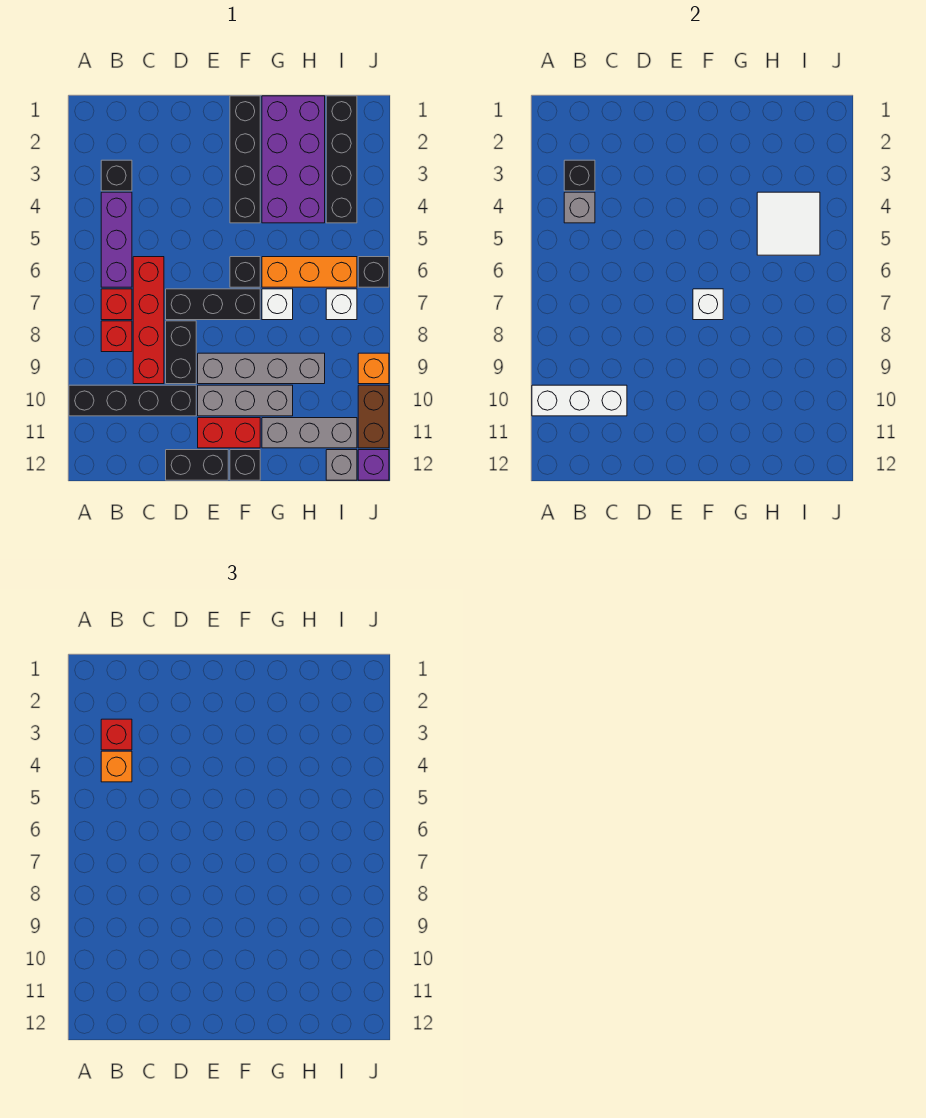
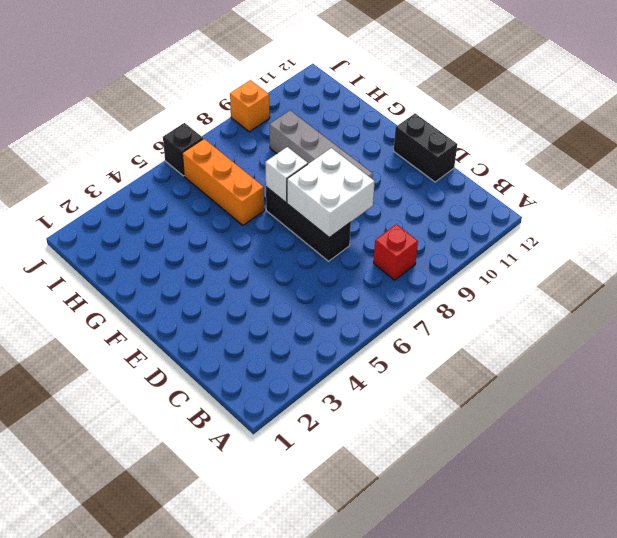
white 2x2 brick [287,148,375,238] -> none
none -> black 1x4 brick [69,385,196,416]
none -> black 1x1 brick [101,160,132,191]
none -> purple 1x3 brick [101,192,132,287]
none -> red 1x1 brick [101,289,132,320]

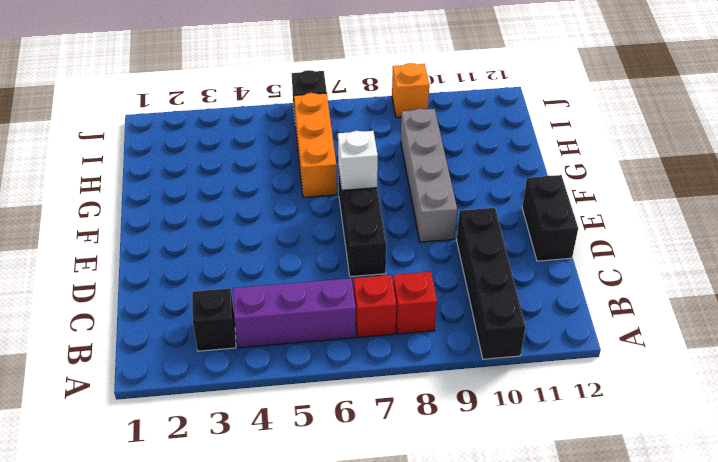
none -> red 1x4 brick [133,257,164,384]
none -> black 1x2 brick [166,321,196,384]
none -> grey 1x3 brick [198,385,293,416]
none -> red 1x2 brick [198,418,260,448]

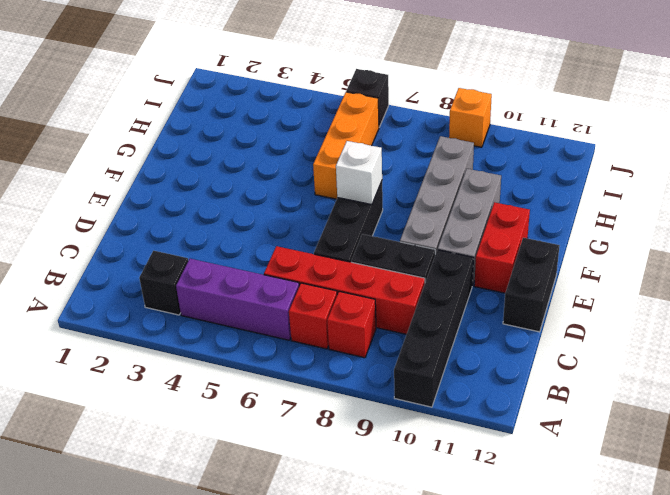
none -> black 1x4 brick [230,96,260,223]
none -> black 1x1 brick [230,257,260,287]
none -> black 1x1 brick [230,450,260,480]
none -> purple 2x4 brick [262,96,325,223]

